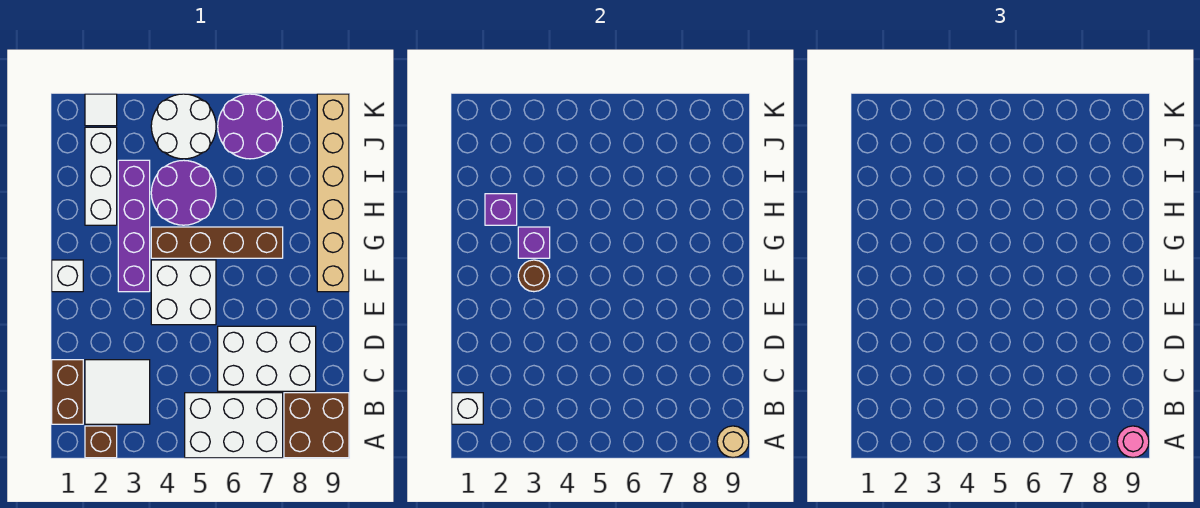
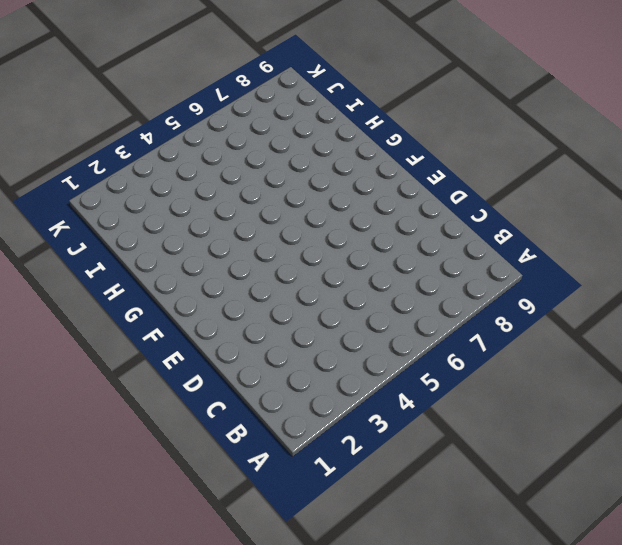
none -> brown 1x1 brick [85,426,117,458]
none -> white 2x3 brick [185,393,283,458]
none -> brown 2x2 brick [284,393,349,458]

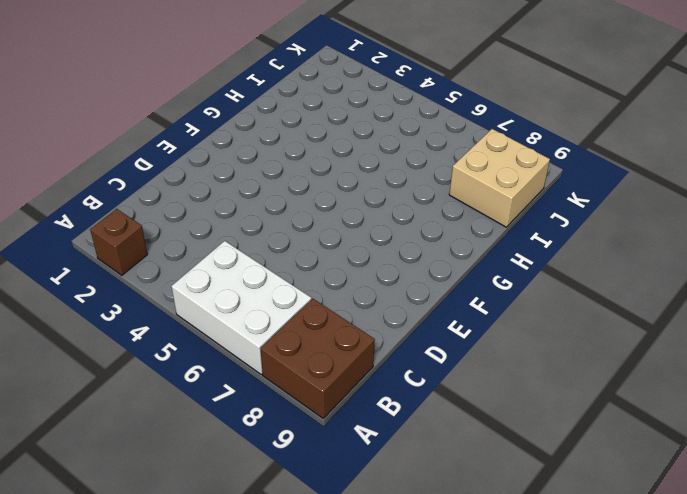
tan 2x2 brick [449,129,550,227] -> tan 1x6 brick [317,94,349,292]
none -> brown 1x2 brick [52,360,83,424]
none -> white 2x2 tile [85,360,150,424]
none -> white 2x3 brick [218,326,316,391]

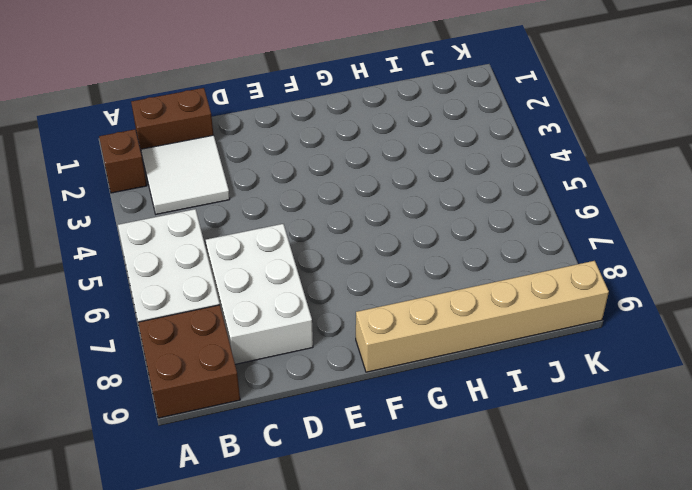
none -> white 2x2 brick [151,260,216,325]
none -> white 1x1 brick [52,260,83,292]
none -> purple 1x4 brick [118,160,150,292]

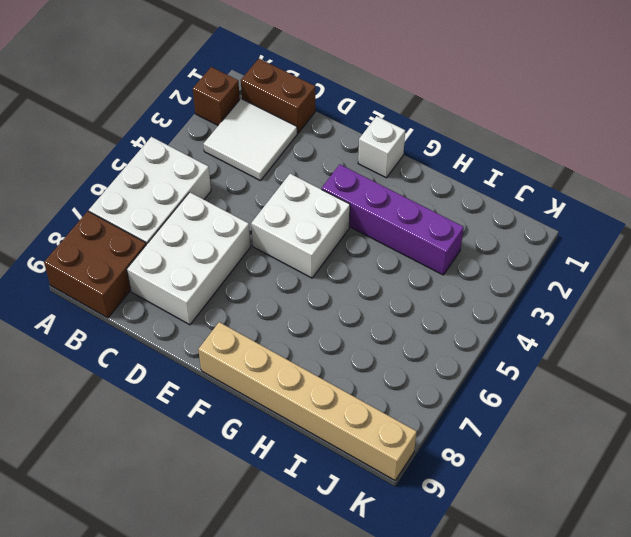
none -> brown 1x4 brick [151,227,283,258]
none -> white 1x3 brick [85,127,117,225]
none -> purple 2x2 round brick [151,160,216,225]

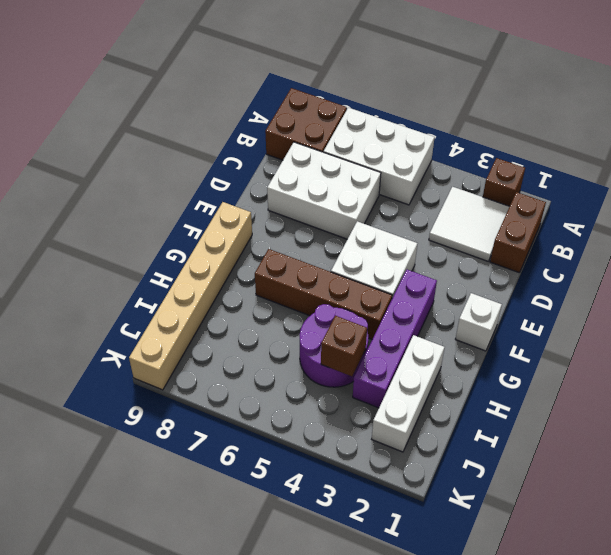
brown 1x1 brick [321,316,367,376] -> none
none -> white 2x2 round brick [151,94,216,159]
none -> purple 2x2 round brick [218,94,282,159]
none -> white 1x1 tile [85,94,117,126]

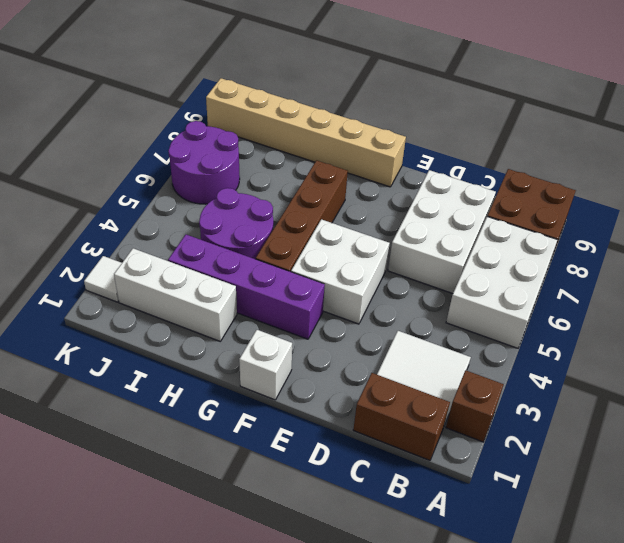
none -> white 2x2 round brick [151,94,216,159]
none -> tan 1x1 round brick [717,426,749,457]
none -> white 1x1 brick [452,393,483,424]

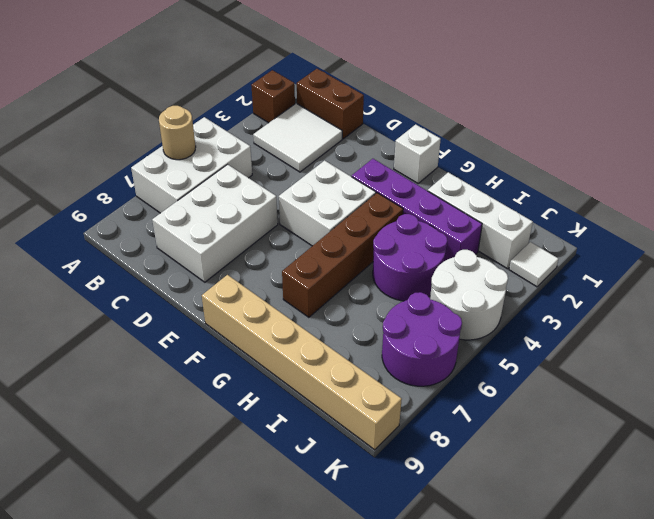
tan 1x1 round brick [159,106,196,160] -> tan 1x1 round brick moved to [717,426,749,457]
none -> brown 2x2 brick [284,393,349,458]
none -> white 1x1 brick [452,393,483,424]
none -> brown 1x1 round brick [518,260,550,292]

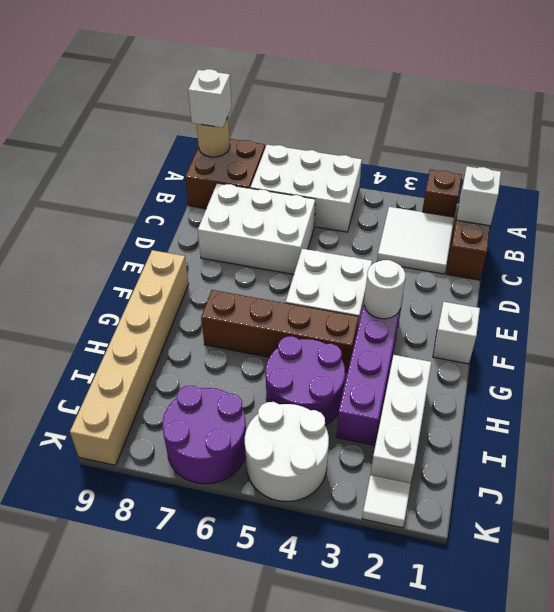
white 1x1 brick [188,69,232,128] -> pink 1x1 round brick [1117,426,1149,457]
white 1x1 round brick [364,260,405,319] -> brown 1x1 round brick [518,260,550,292]
none -> purple 1x1 brick [518,227,550,258]
none -> purple 1x1 brick [485,194,517,225]

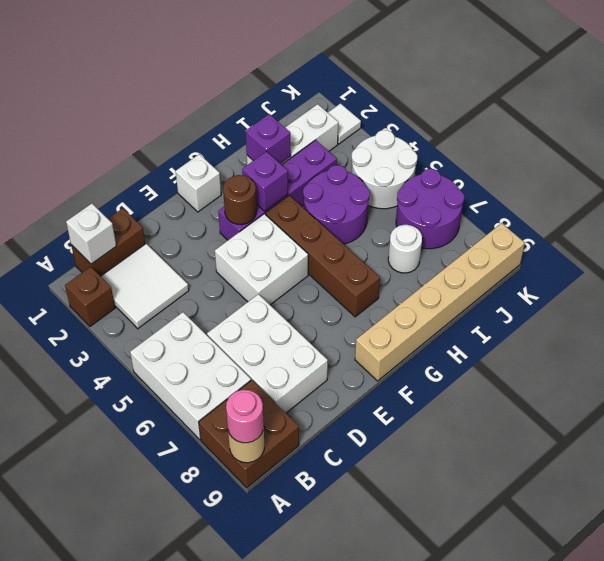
white 1x1 round brick [388,225,422,273] -> none

